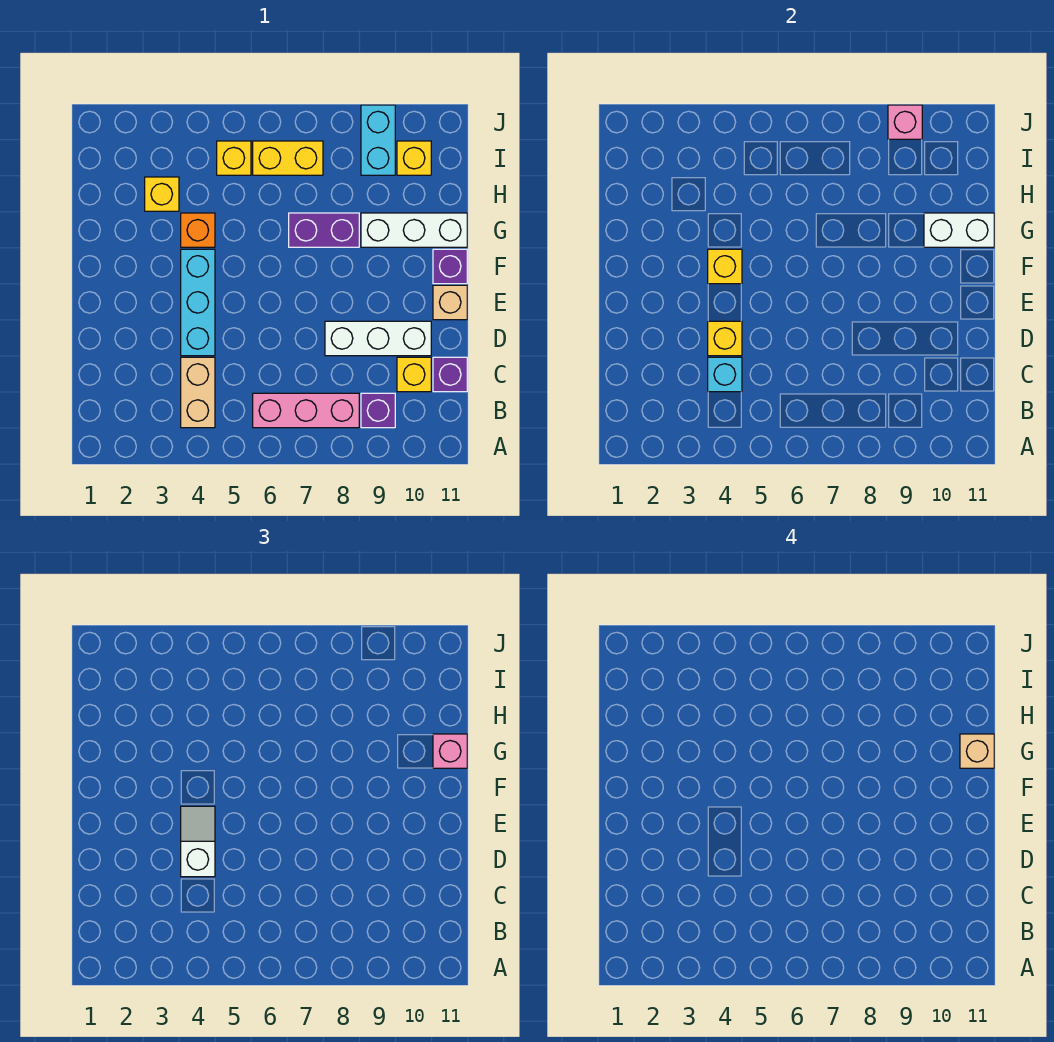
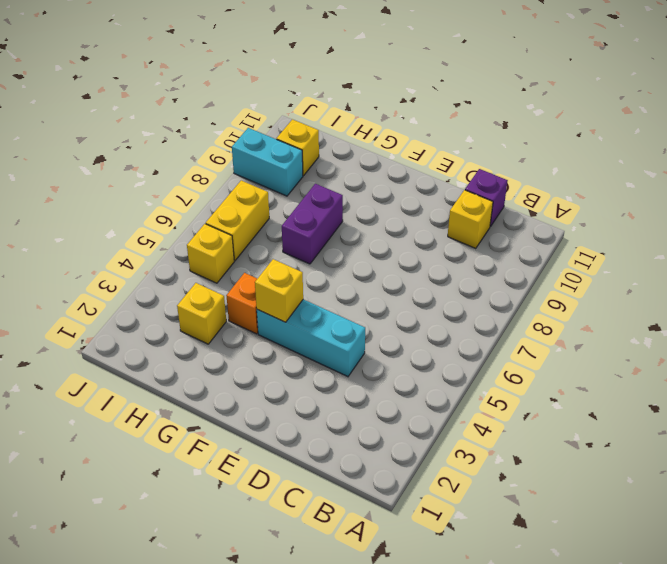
none -> tan 1x2 brick [181,357,215,428]
none -> pink 1x3 brick [253,393,359,428]
none -> purple 1x1 brick [361,393,395,428]

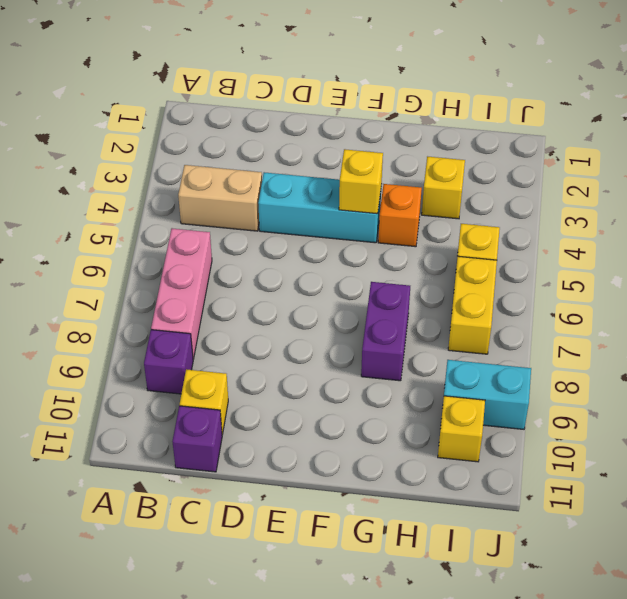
none -> white 1x3 brick [325,321,431,356]
none -> tan 1x1 brick [433,285,467,320]
none -> purple 1x1 brick [433,249,467,284]

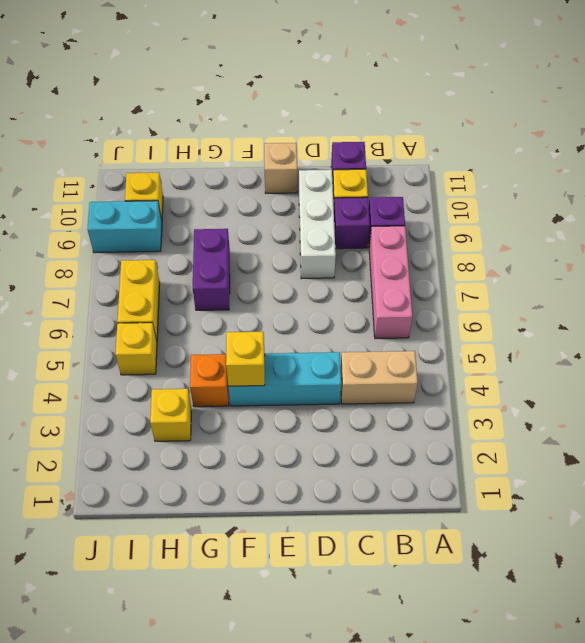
purple 1x1 brick [334,197,370,249] -> purple 1x1 brick moved to [433,249,467,284]
none -> white 1x3 brick [361,213,467,247]
none -> cyan 1x1 brick [708,357,742,392]
none -> yellow 1x1 brick [708,321,742,356]

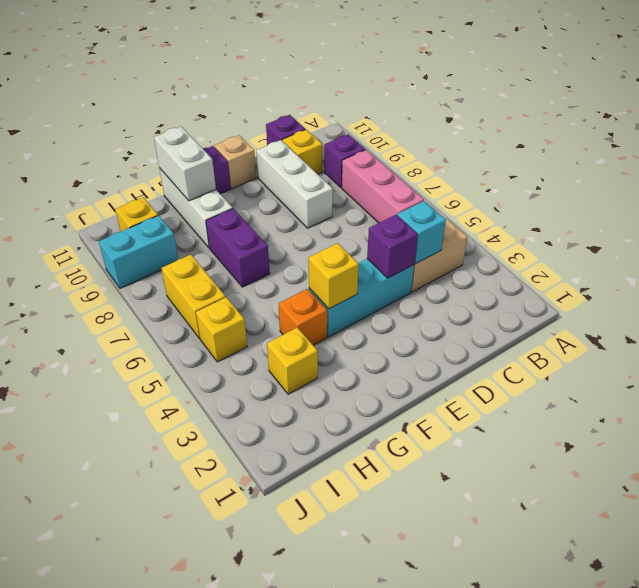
purple 1x1 brick [367,215,418,278] -> yellow 1x1 brick [708,321,742,356]
none -> pink 1x1 brick [888,105,922,139]
none -> white 1x2 slope [181,806,215,877]
none -> pink 1x1 brick [433,734,467,768]

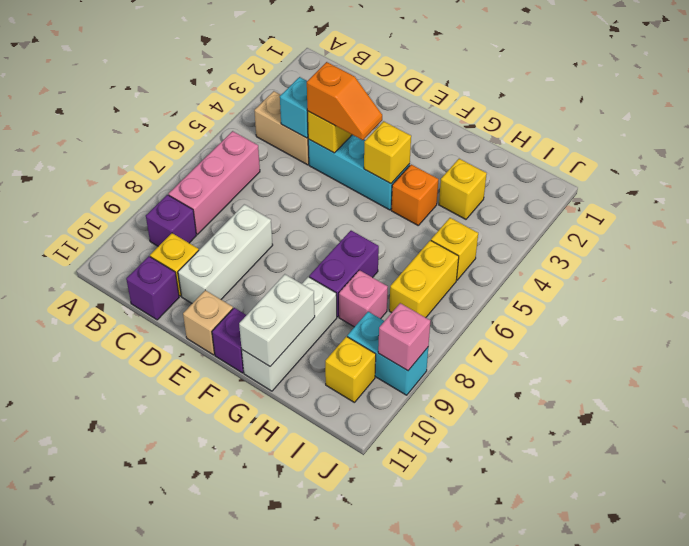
orange 1x2 slope [307,62,382,140] -> white 1x2 slope [181,806,215,877]
pink 1x1 brick [339,270,388,327] -> pink 1x1 brick moved to [433,734,467,768]
none -> tan 1x1 brick [960,734,994,768]

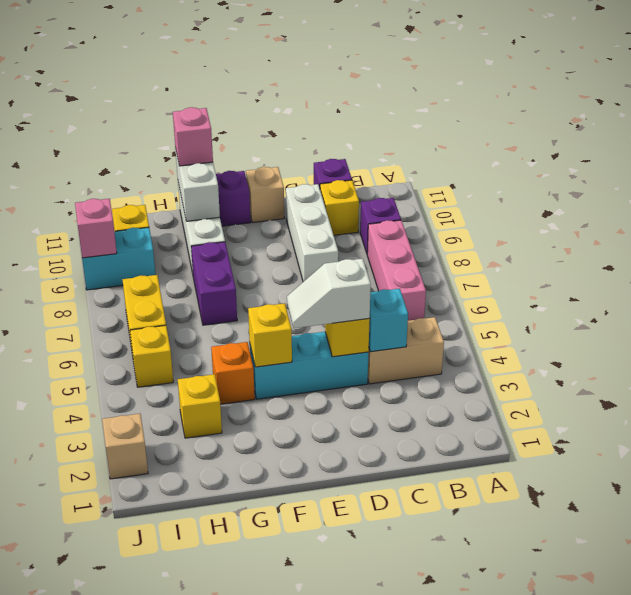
tan 1x1 brick [102,414,148,479] -> tan 1x1 brick moved to [960,734,994,768]

